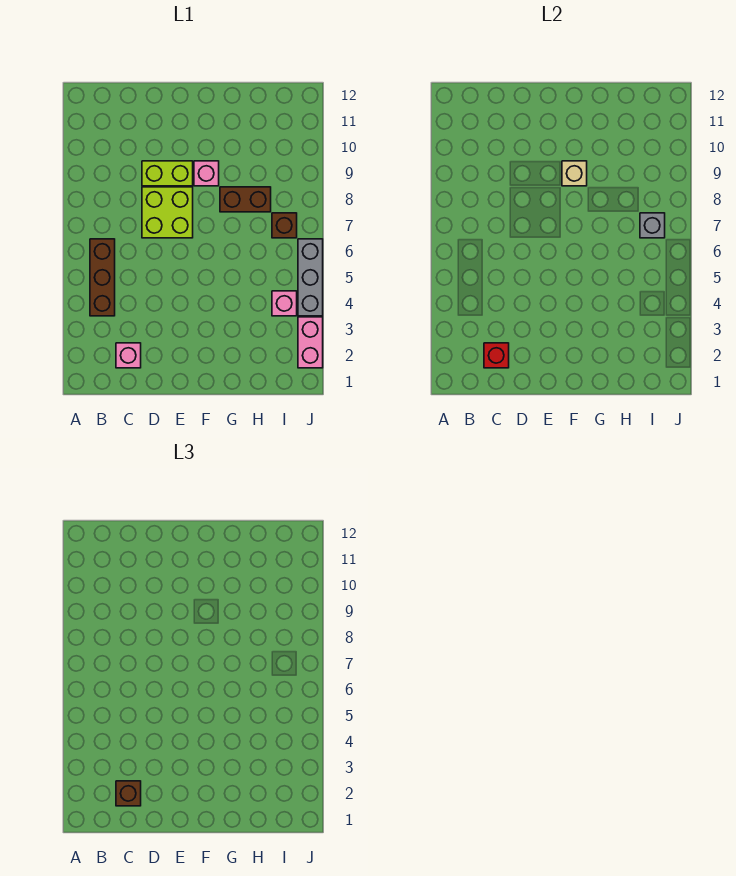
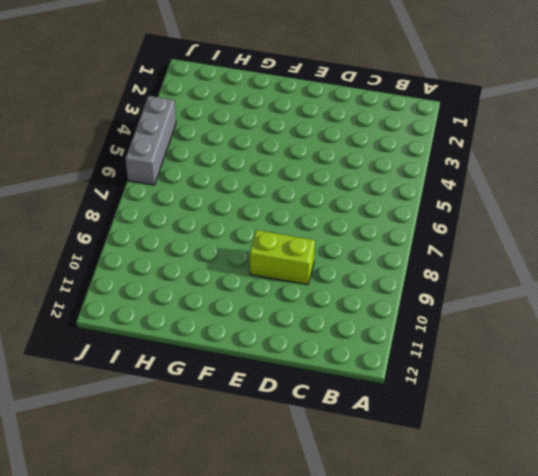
none -> brown 1x3 brick [90,239,115,316]
none -> pink 1x1 brick [116,343,141,368]
none -> lime 2x2 brick [142,187,193,238]

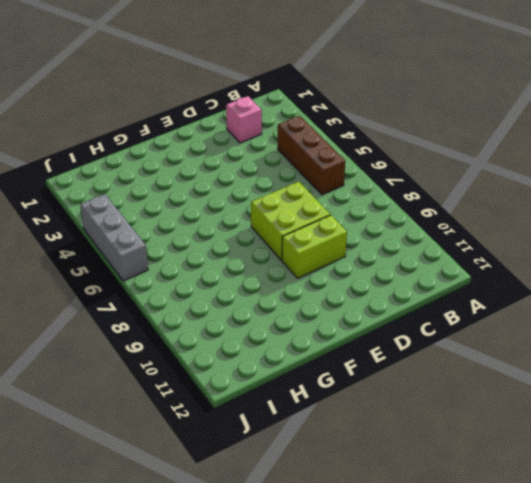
none -> pink 1x1 brick [194,161,219,186]
none -> brown 1x2 brick [220,187,271,212]
none -> pink 1x1 brick [272,291,297,316]

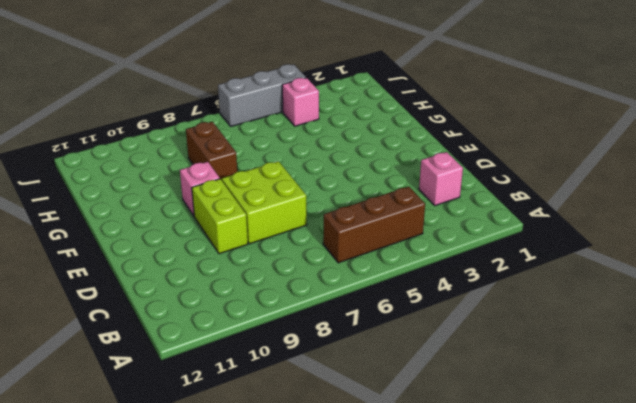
none -> brown 1x1 brick [272,213,297,238]
none -> pink 1x2 brick [298,317,323,368]
none -> red 1x1 brick [484,343,509,368]

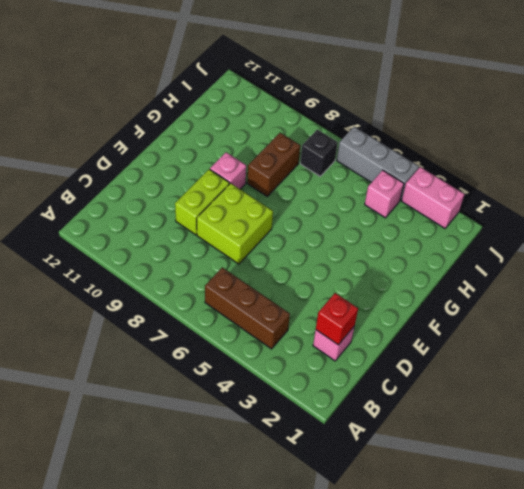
black 1x1 brick [300,130,338,176] -> brown 1x1 brick [272,213,297,238]
none -> tan 1x1 brick [562,161,587,186]
none -> grey 1x1 brick [640,213,665,238]
none -> brown 1x1 brick [116,781,141,806]

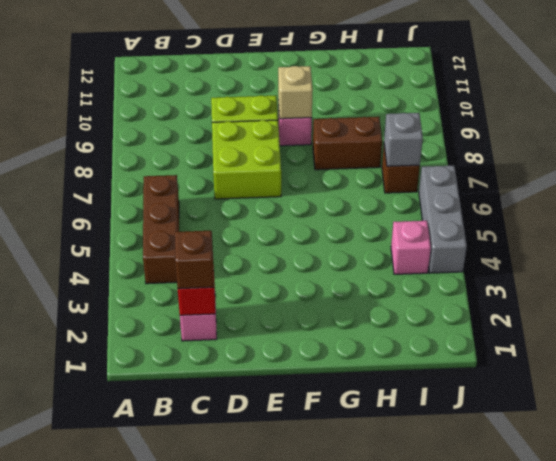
none -> pink 1x2 brick [298,317,323,368]

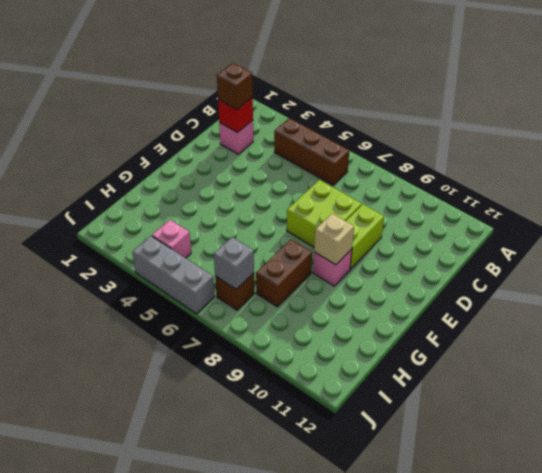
none -> pink 1x2 brick [298,317,323,368]

